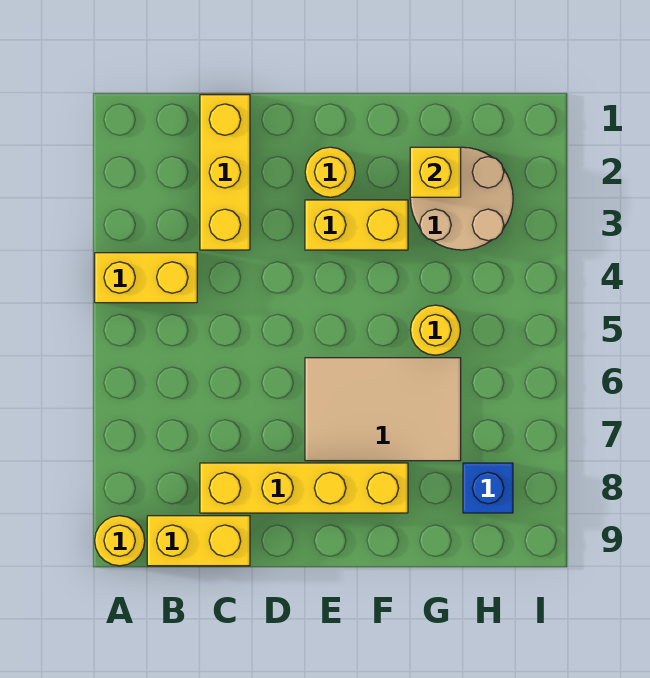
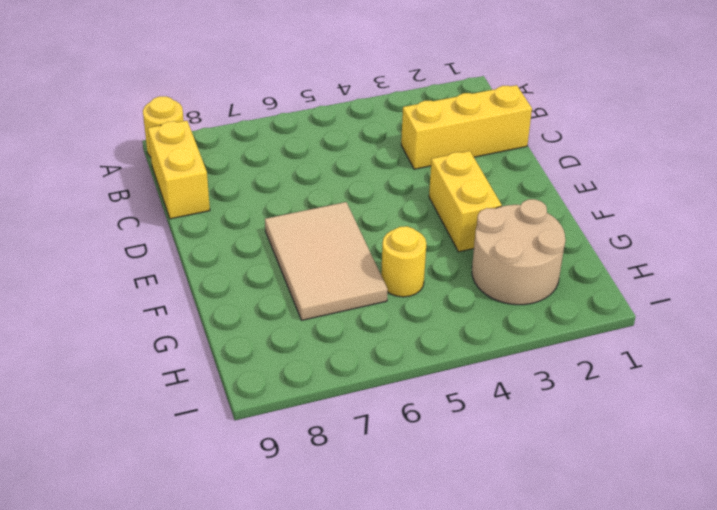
none -> yellow 1x2 brick [95,253,197,303]
none -> yellow 1x4 brick [200,463,408,513]
none -> yellow 1x1 round brick [305,147,355,197]

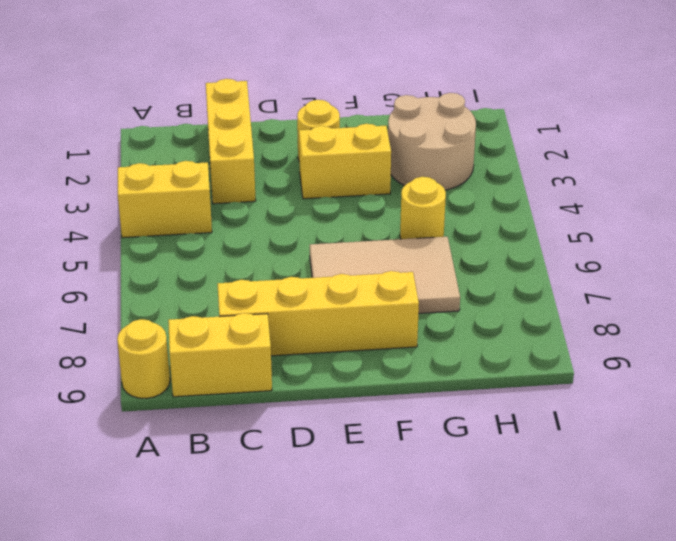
none -> blue 1x1 brick [463,463,513,513]
none -> yellow 1x1 brick [410,147,461,197]

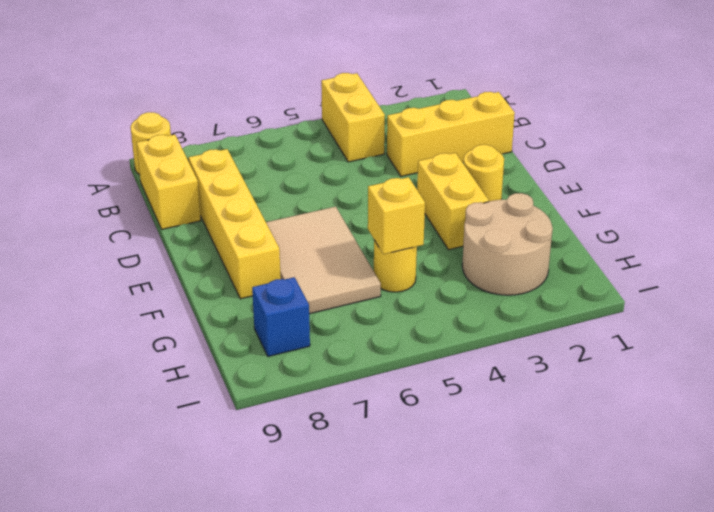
yellow 1x1 brick [368,177,425,254] -> yellow 1x1 brick moved to [410,147,461,197]

